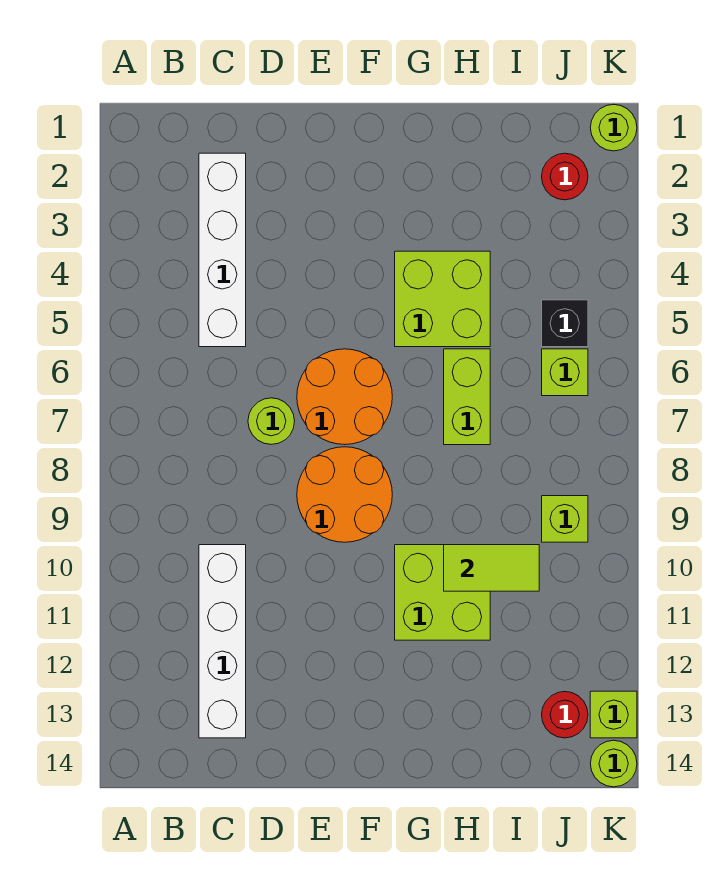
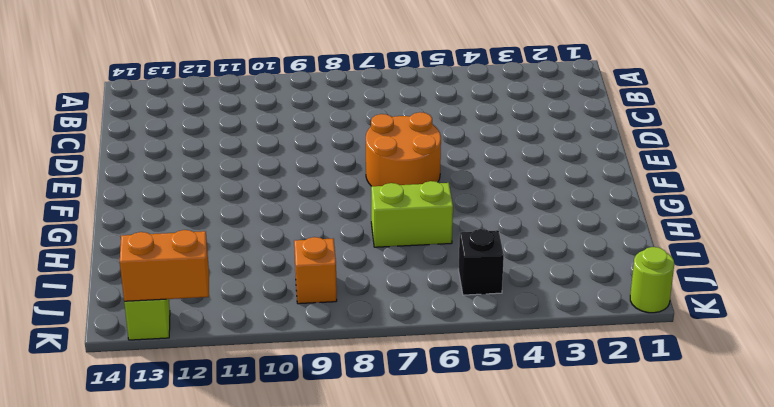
orange 1x1 brick [294,237,337,304] -> lime 1x1 brick [542,496,588,542]
orange 1x2 brick [120,230,209,302] -> none
none -> white 1x4 brick [199,153,246,347]
none -> white 1x4 brick [199,545,246,738]
none -> lime 1x1 round brick [248,398,295,444]

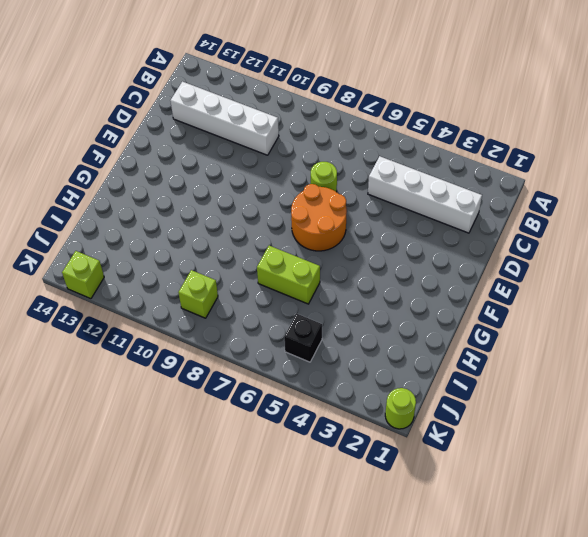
none -> orange 2x2 round brick [297,447,392,542]
none -> lime 2x2 brick [395,251,490,347]
none -> lime 2x2 brick [395,545,490,640]

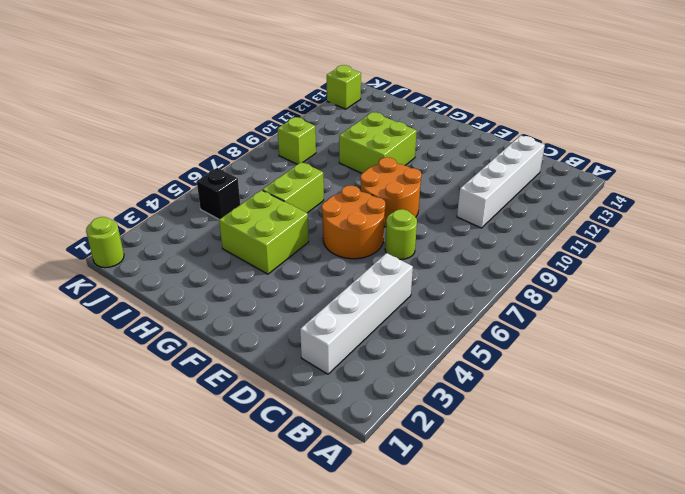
none -> red 1x1 round brick [542,153,588,200]
none -> lime 1x1 brick [542,349,588,396]
none -> red 1x1 round brick [542,692,588,738]

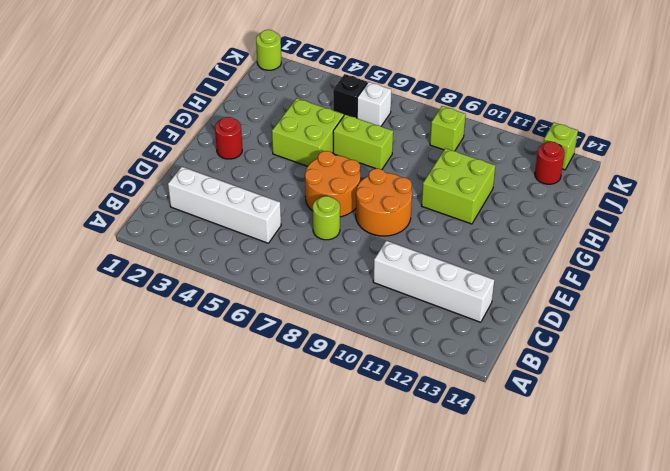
red 1x1 round brick [215,117,242,159] -> red 1x1 round brick moved to [542,153,588,200]
white 1x1 brick [357,82,391,126] -> lime 1x1 brick [542,349,588,396]
none -> lime 1x1 round brick [590,740,637,787]
none -> lime 1x2 tile [444,545,539,591]

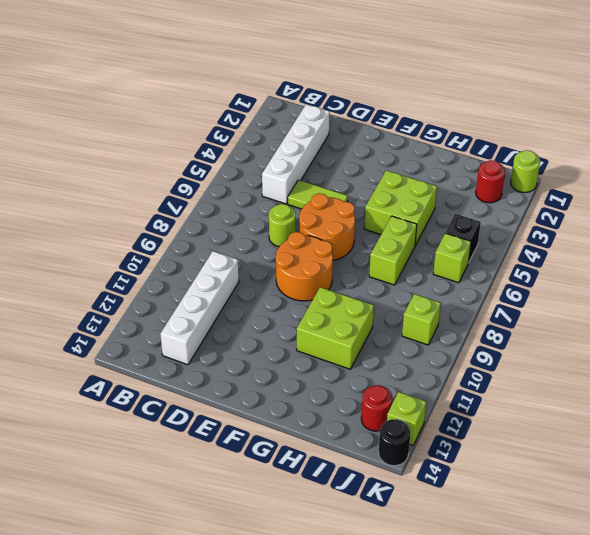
lime 1x2 tile [288,180,348,209] -> lime 1x2 tile moved to [444,545,539,591]
black 1x1 round brick [379,419,411,466] -> lime 1x1 round brick [590,740,637,787]

